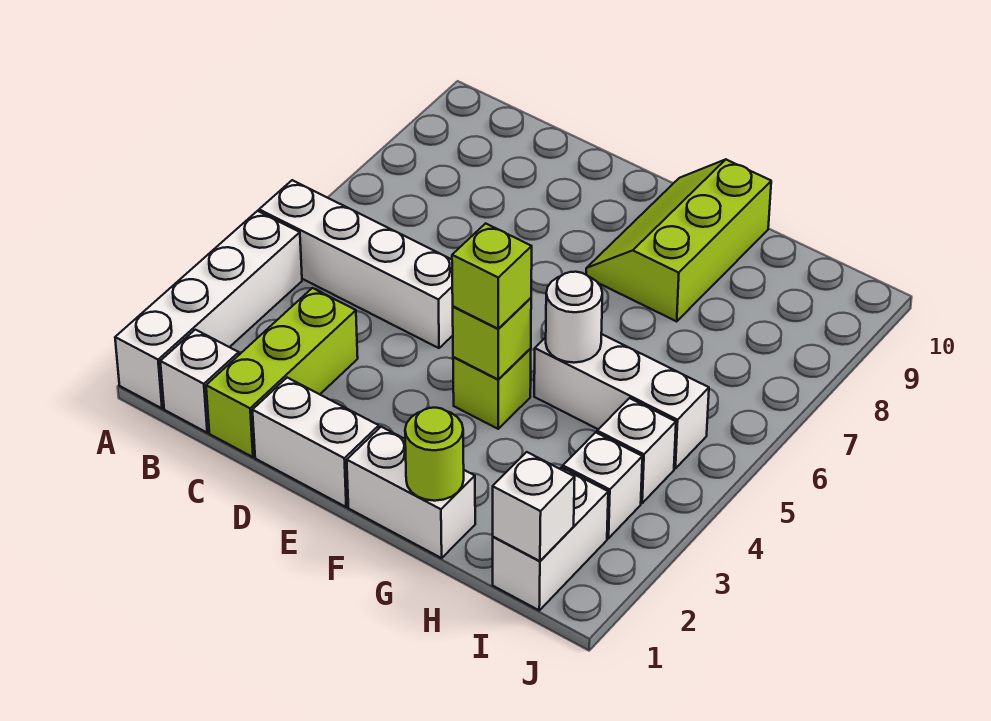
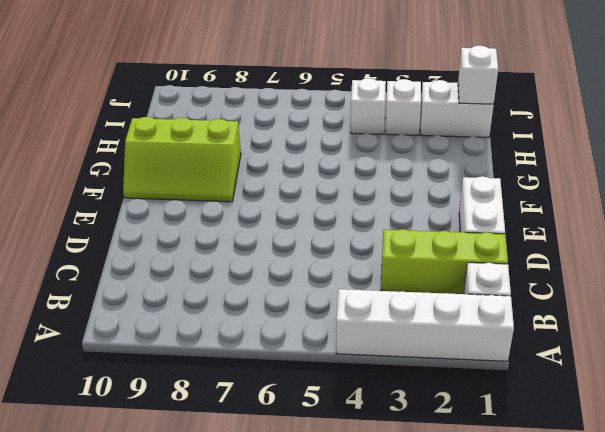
none -> white 1x4 brick [259,180,453,348]
none -> white 1x2 brick [347,427,475,558]
none -> lime 1x1 brick [453,349,531,429]

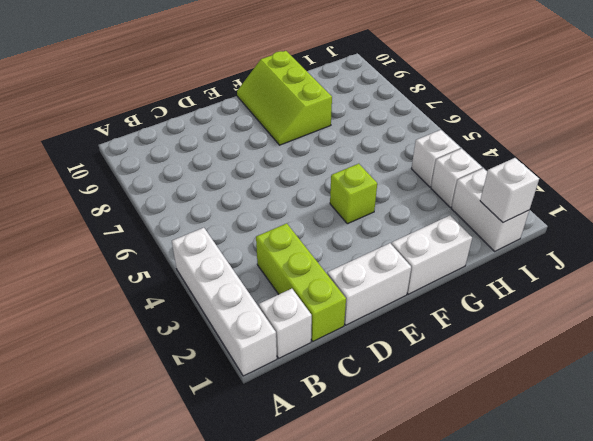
none -> white 1x4 brick [259,180,453,348]
none -> white 1x3 brick [534,334,709,468]
none -> lime 1x1 brick [453,298,531,380]

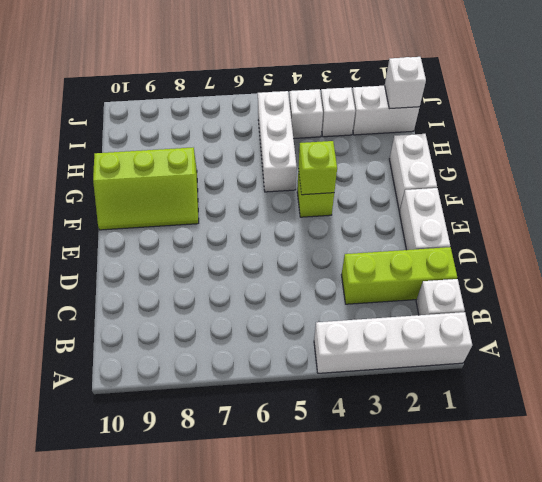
none -> white 1x4 brick [259,180,453,348]
none -> lime 1x1 round brick [405,408,464,501]
none -> white 1x1 round brick [546,272,602,363]

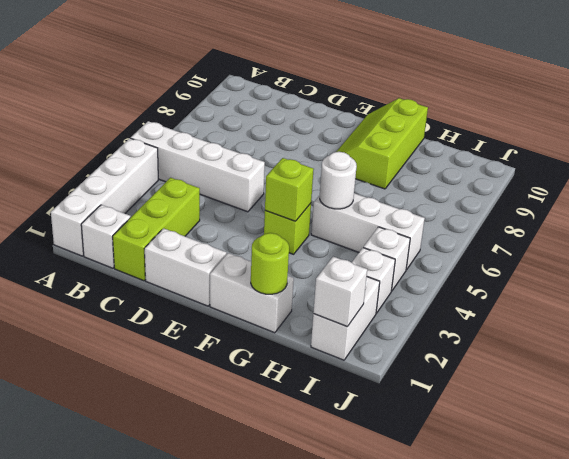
none -> lime 1x1 brick [452,223,532,329]

